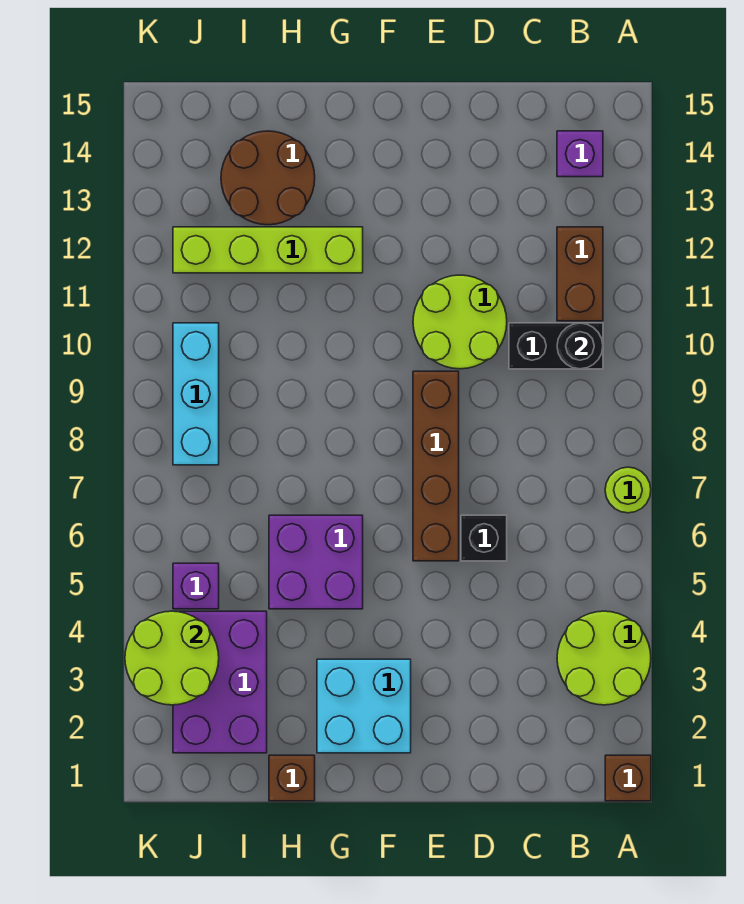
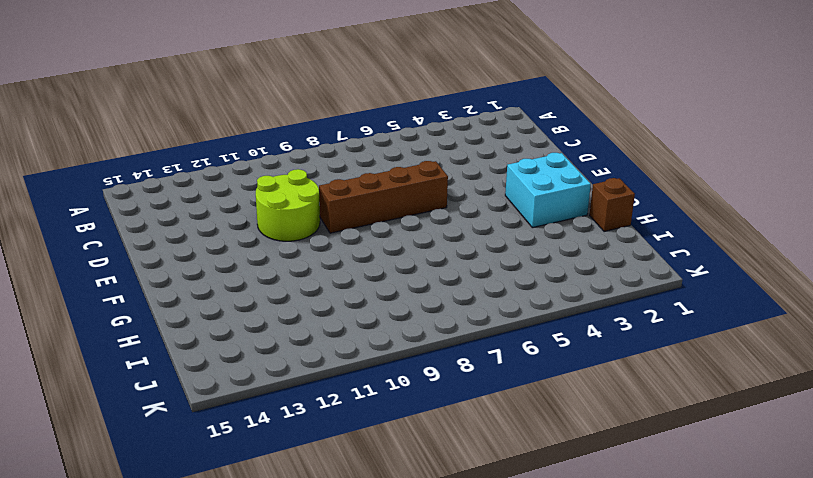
none -> brown 1x1 brick [605,755,651,801]
none -> lime 2x2 round brick [557,611,651,705]
none -> lime 1x1 round brick [605,467,651,513]

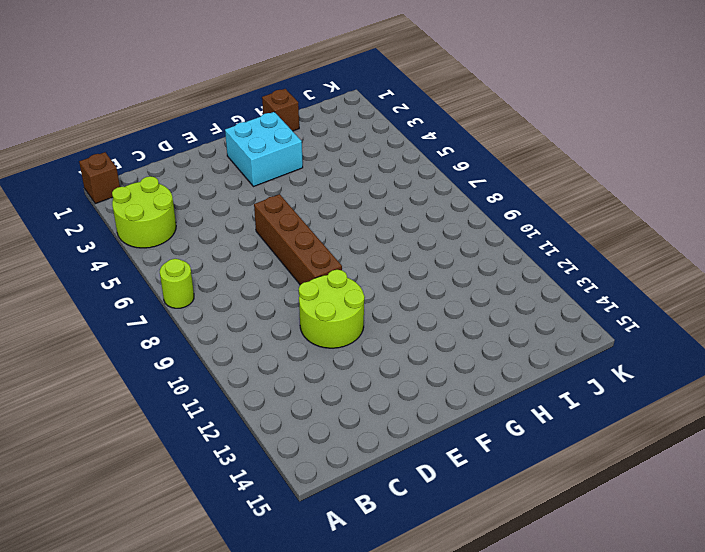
none -> black 1x2 brick [509,323,603,369]
none -> brown 1x2 brick [557,227,603,321]
none -> purple 1x1 brick [557,131,603,177]

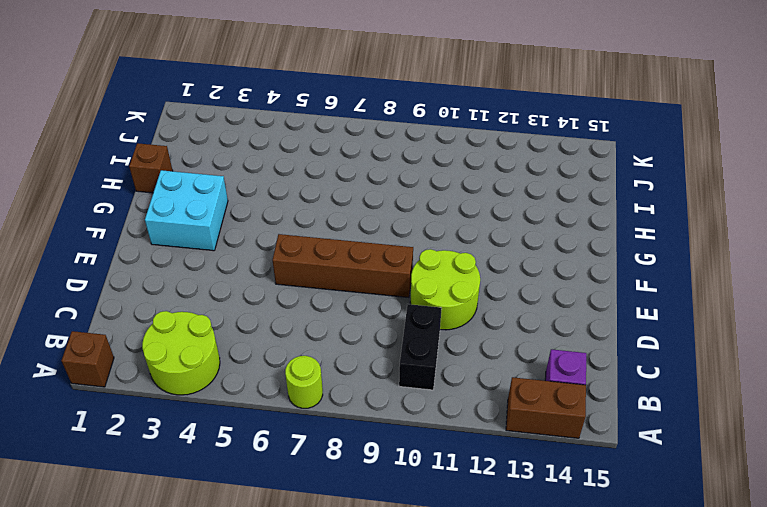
brown 1x2 brick [506,377,586,438] -> brown 1x2 brick moved to [557,227,603,321]
none -> black 1x1 brick [461,515,507,561]
none -> purple 2x2 brick [269,515,363,609]
none -> lime 1x4 brick [173,227,363,273]

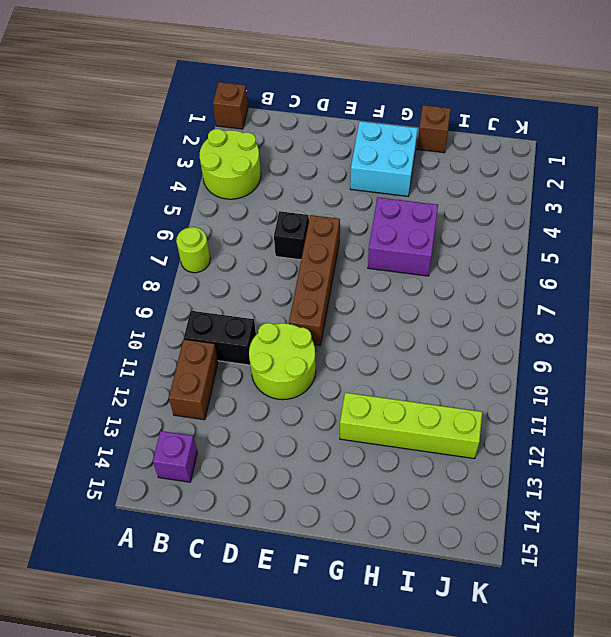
none -> brown 2x2 round brick [221,131,315,225]
none -> purple 2x3 brick [173,611,267,753]
none -> purple 1x1 brick [173,563,219,609]

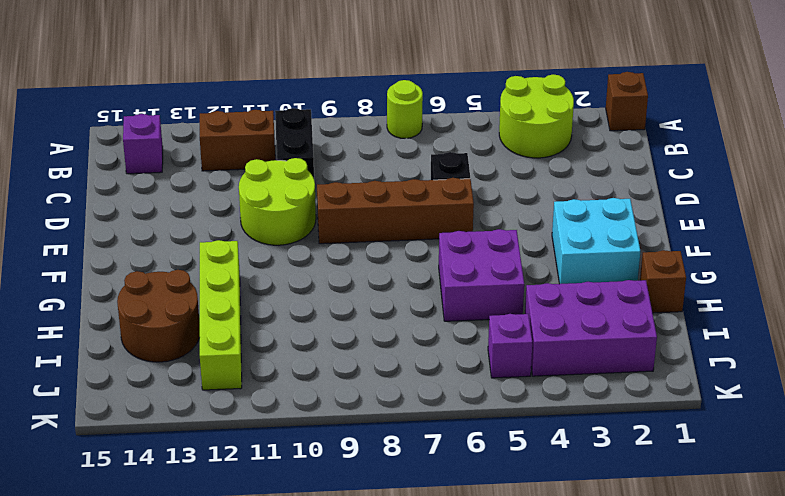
none -> cyan 1x3 brick [173,323,219,465]
none -> black 1x1 round brick [557,323,603,369]
none -> lime 2x2 round brick [125,611,219,705]

